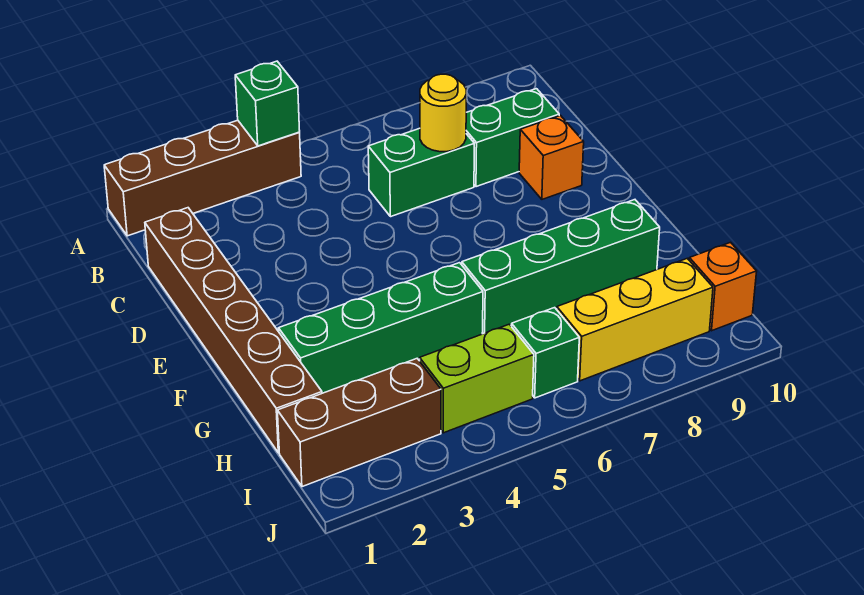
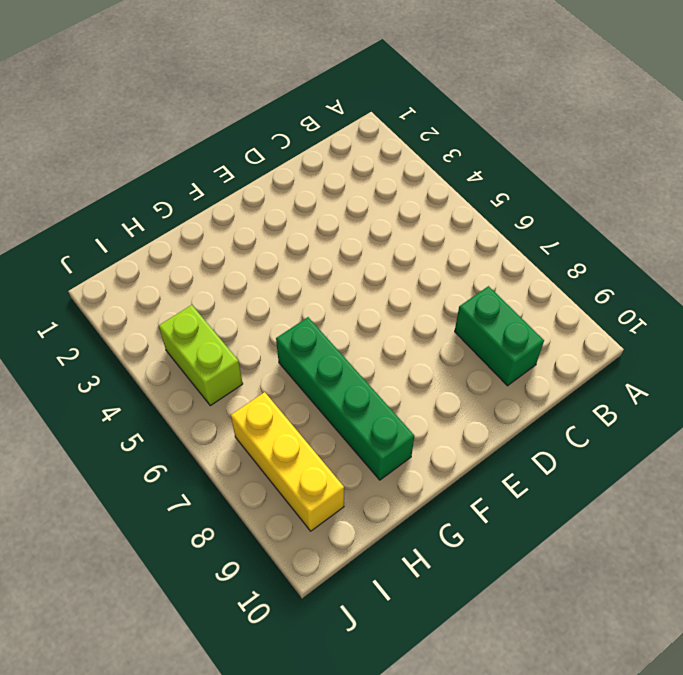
none -> brown 1x4 brick [104,120,301,236]
none -> brown 1x6 brick [145,208,322,453]
none -> green 1x2 brick [368,128,474,217]

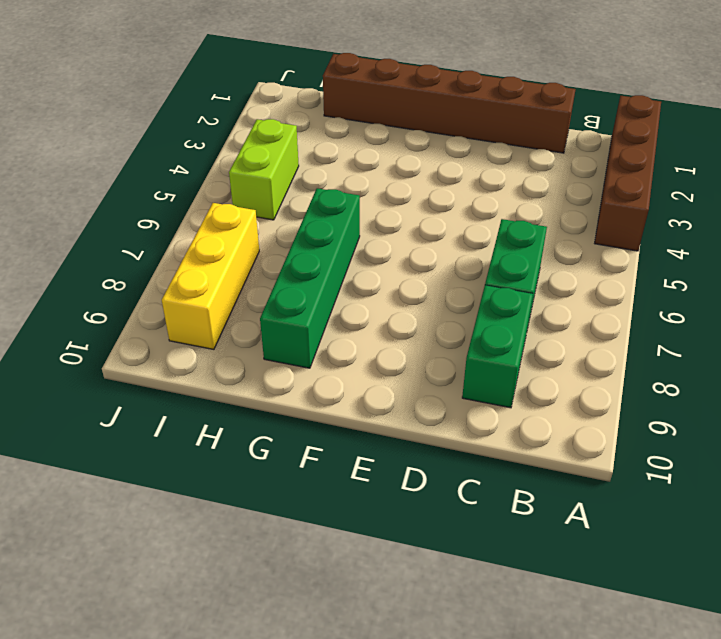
none -> orange 1x1 brick [519,115,584,199]
none -> green 1x4 brick [279,263,483,393]
none -> brown 1x3 brick [277,359,441,487]

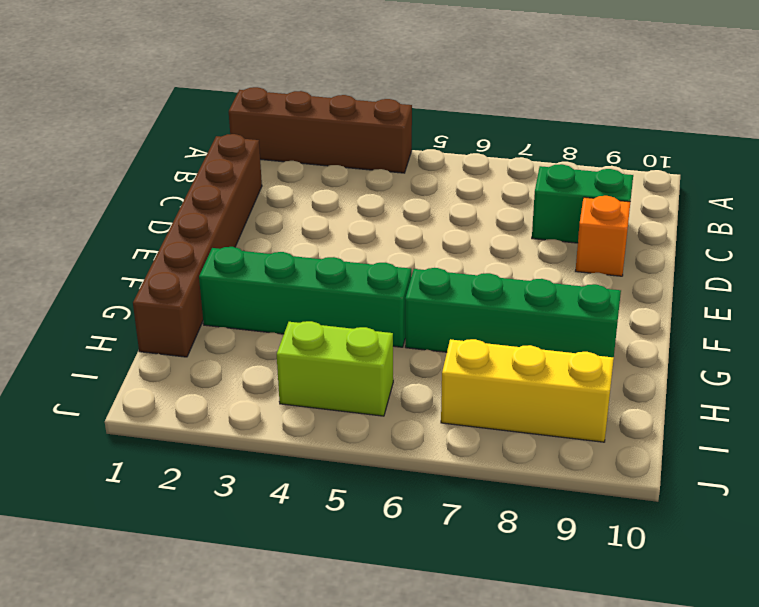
none -> green 1x2 brick [368,128,474,217]
none -> brown 1x3 brick [277,359,441,487]
none -> green 1x1 brick [512,308,579,398]

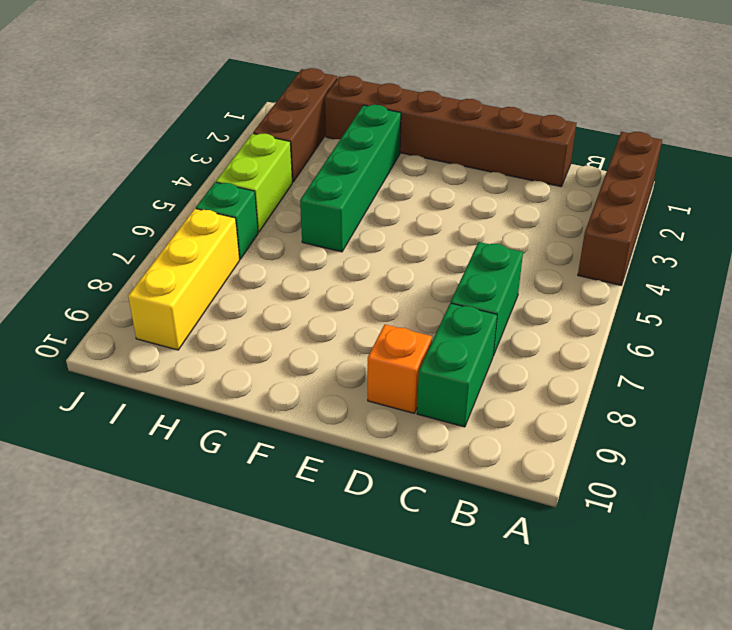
none -> green 1x4 brick [462,200,660,334]
none -> orange 1x1 brick [689,242,757,331]
none -> green 1x1 brick [235,61,300,146]

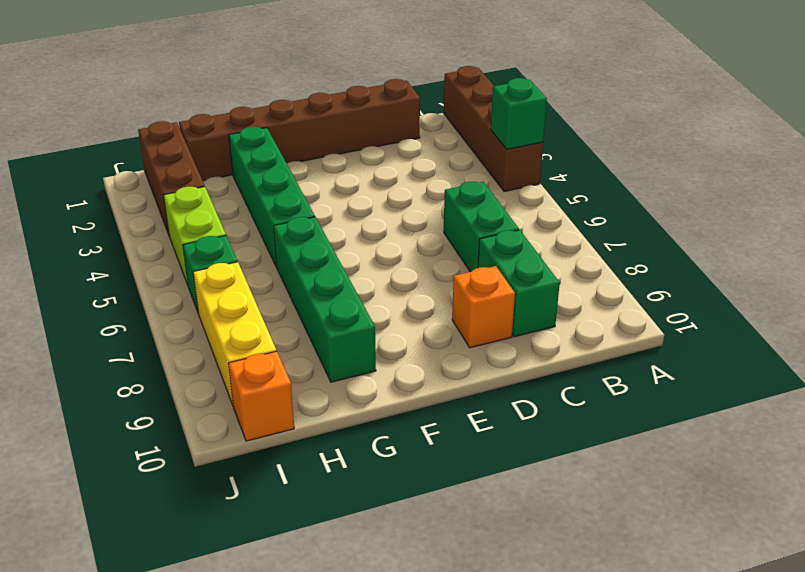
none -> yellow 1x1 round brick [420,74,466,152]

